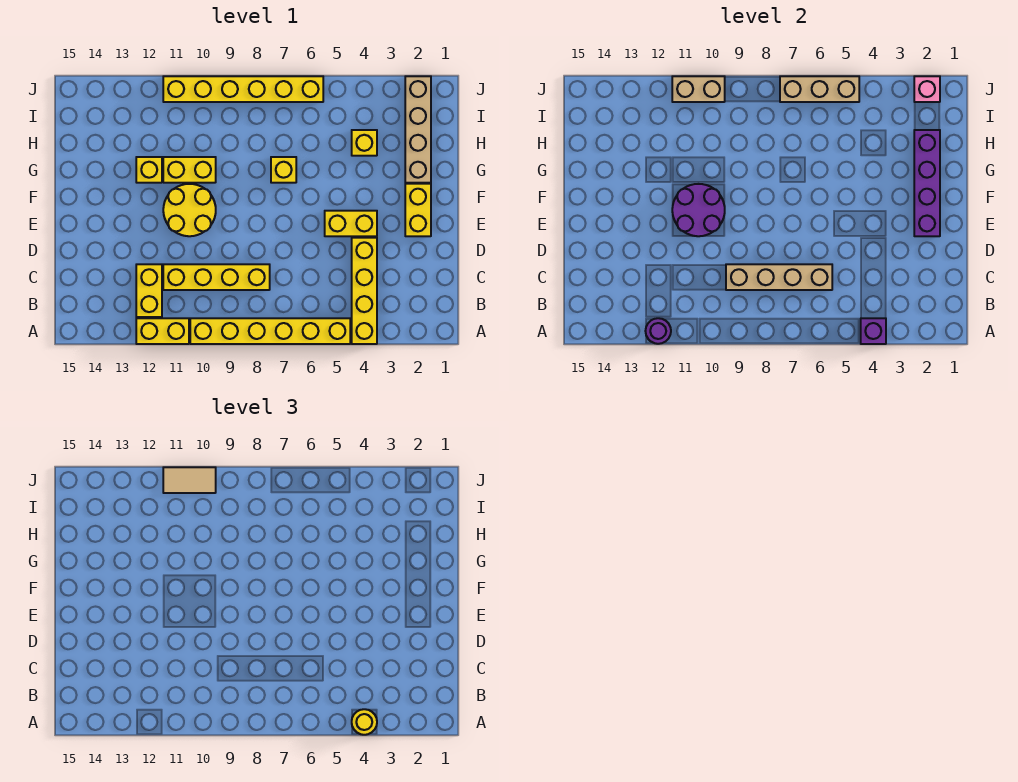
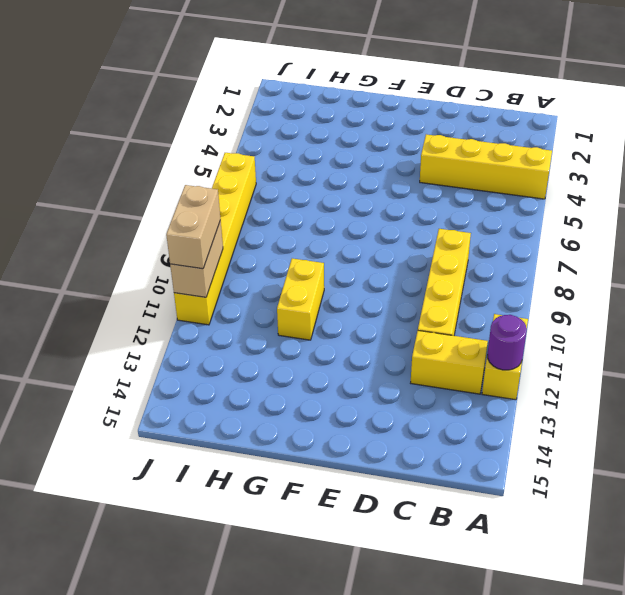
tan 1x2 brick [166,185,220,269] -> tan 1x2 tile [163,467,216,493]
none -> yellow 1x6 brick [190,318,350,344]
none -> yellow 1x2 brick [405,184,431,236]
none -> yellow 1x2 brick [325,211,377,236]

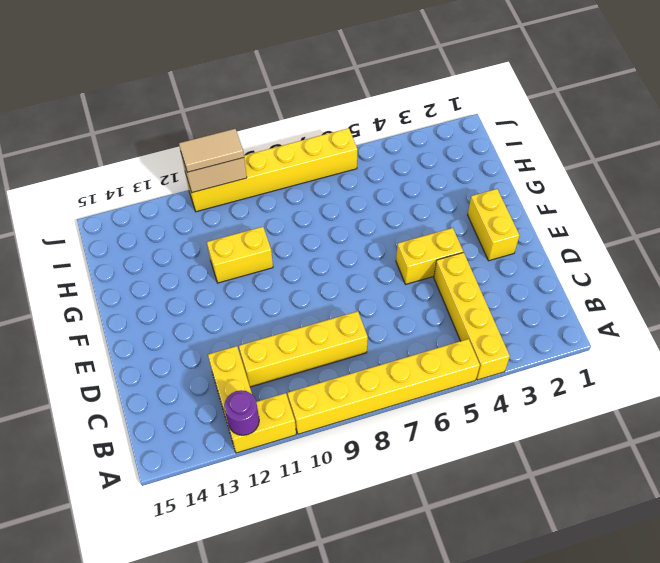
none -> yellow 2x2 round brick [163,184,216,236]
none -> tan 1x4 brick [405,76,431,183]
none -> yellow 1x1 brick [271,157,296,183]

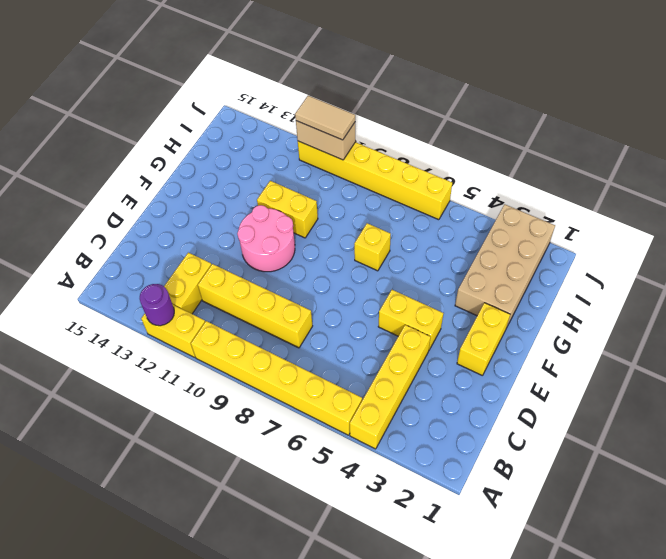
pink 2x2 round brick [237,205,295,272] -> yellow 2x2 round brick [163,184,216,236]
tan 2x4 brick [455,204,555,326] -> tan 1x4 brick [405,76,431,183]
none -> yellow 1x1 brick [136,157,162,183]
none -> yellow 1x1 brick [352,130,377,156]
none -> purple 1x1 brick [861,318,886,344]

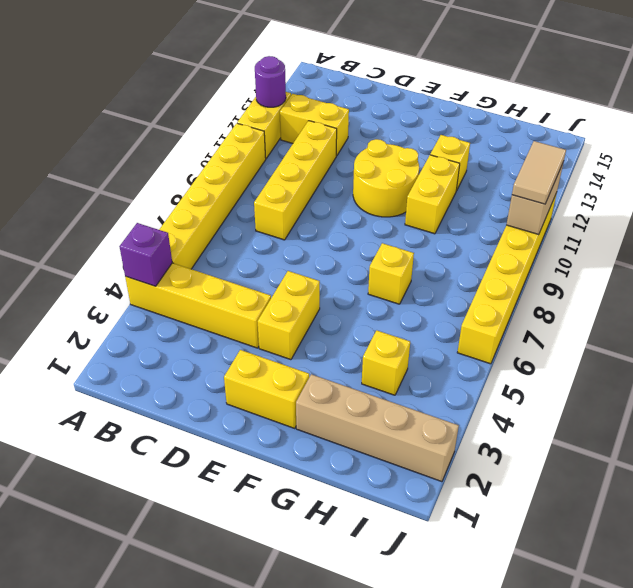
none -> tan 1x4 brick [726,264,832,290]
none -> purple 1x4 brick [914,130,940,236]
none -> purple 2x2 round brick [672,184,725,236]

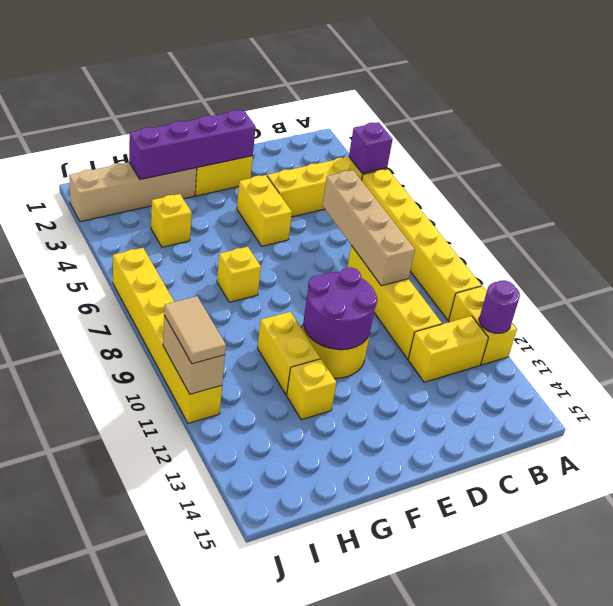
none -> pink 1x1 brick [914,76,940,102]
none -> tan 1x3 brick [780,76,859,102]
none -> yellow 1x1 round brick [352,709,377,735]

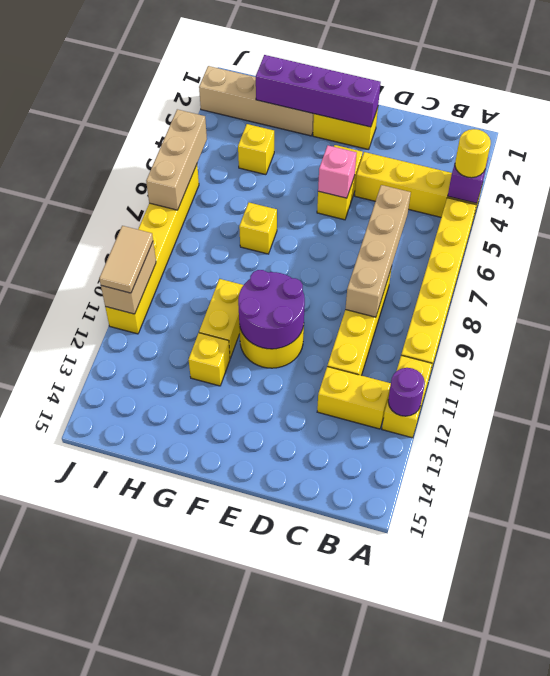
pink 1x1 brick [318,146,357,198] -> pink 1x1 brick moved to [914,76,940,102]

